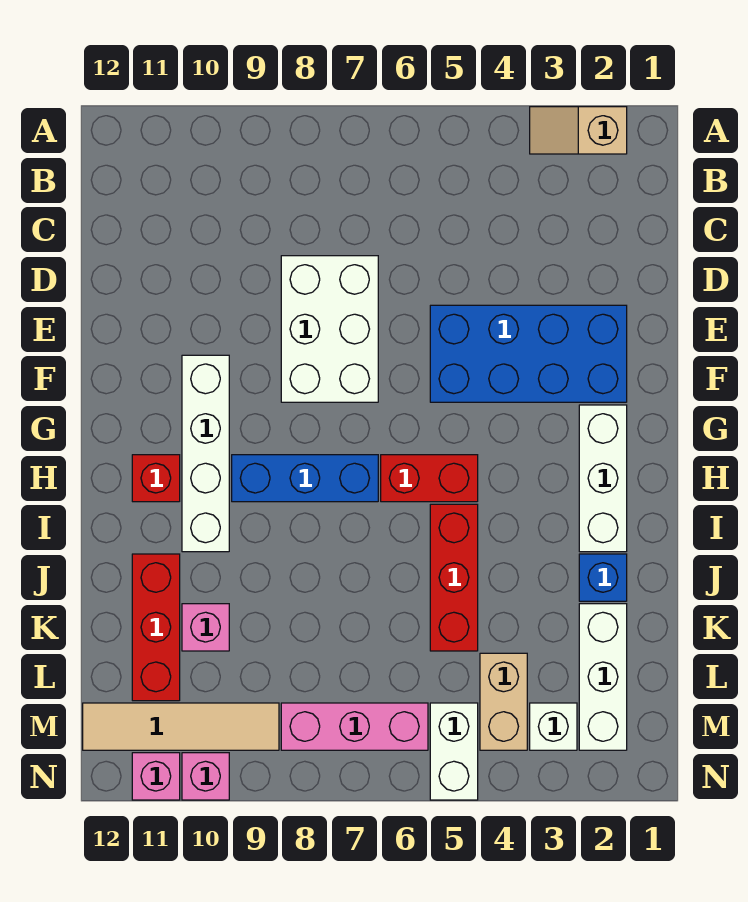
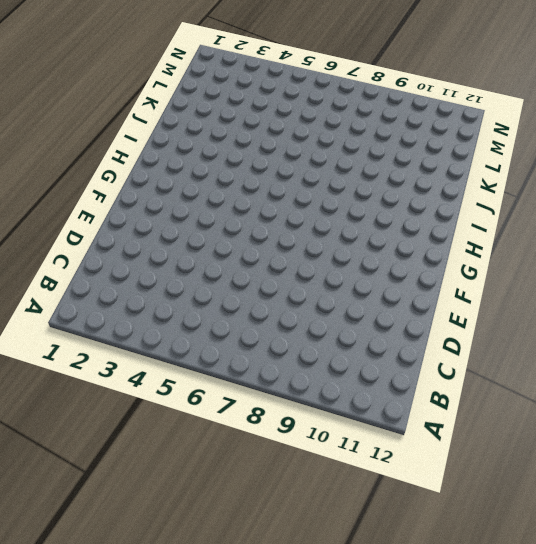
none -> tan 1x2 slope [530,107,627,154]
none -> white 2x3 brick [281,256,378,402]
none -> blue 2x4 brick [430,305,627,402]

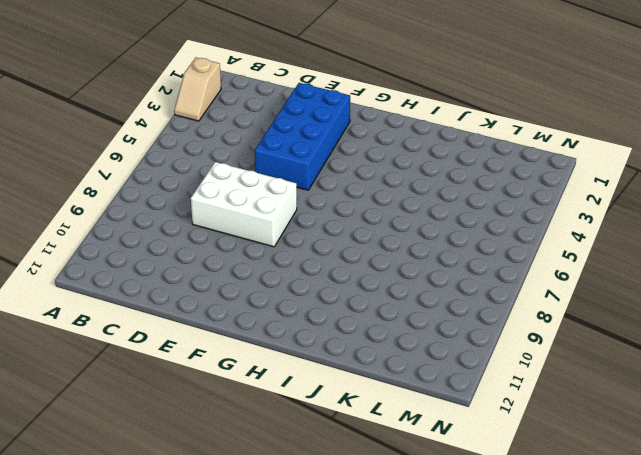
none -> white 1x4 brick [182,355,229,552]
none -> white 1x3 brick [579,405,627,552]
none -> red 1x2 brick [381,455,478,502]

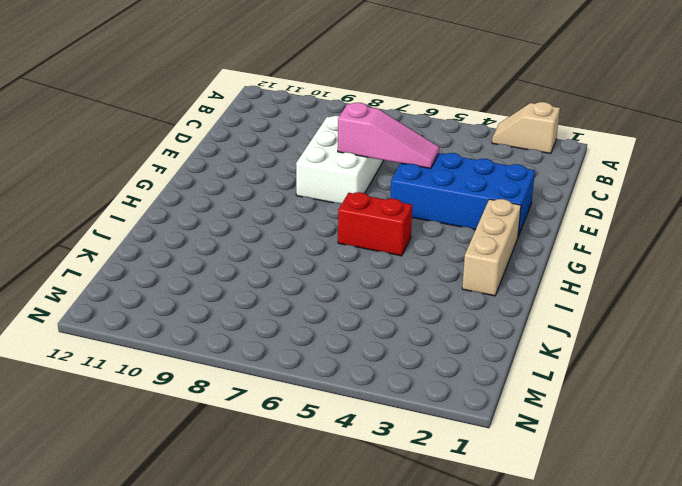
pink 1x3 slope [338,103,439,168] -> none
tan 1x3 brick [462,199,521,296] -> white 1x3 brick [579,405,627,552]
none -> white 1x4 brick [182,355,229,552]
none -> blue 1x3 brick [232,455,378,502]
none -> red 1x1 brick [132,455,180,502]

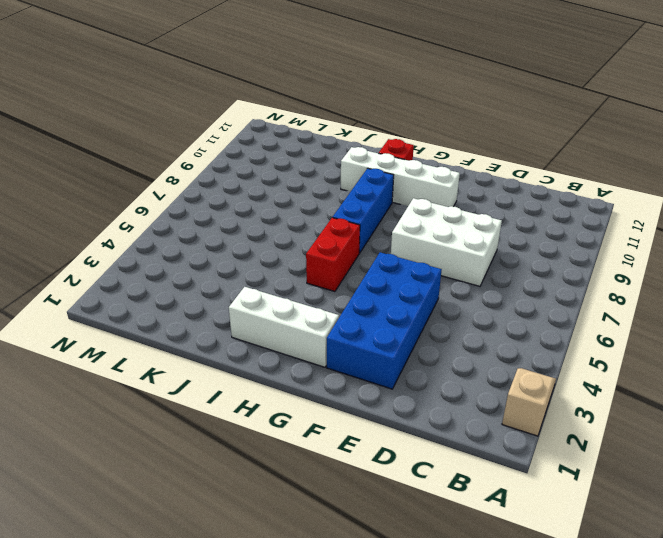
none -> red 1x3 brick [430,504,478,651]
none -> blue 1x1 brick [579,554,627,601]
none -> red 1x3 brick [132,554,180,701]

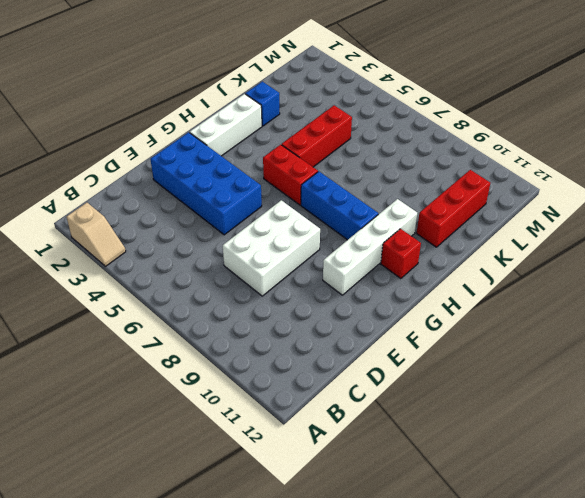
none -> white 1x3 brick [579,604,627,750]
none -> pink 1x1 brick [182,604,229,651]
none -> tan 1x2 brick [480,653,527,750]

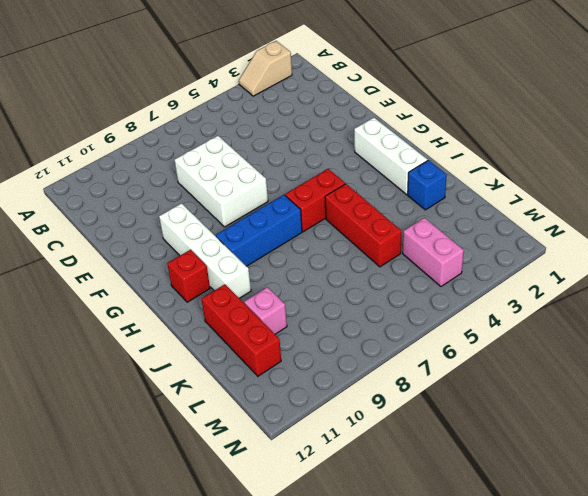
pink 1x2 brick [403,218,464,287] -> tan 1x2 brick [480,653,527,750]
none -> blue 2x4 brick [430,305,627,402]
none -> white 1x3 brick [579,604,627,750]
none -> white 1x1 brick [530,703,577,750]

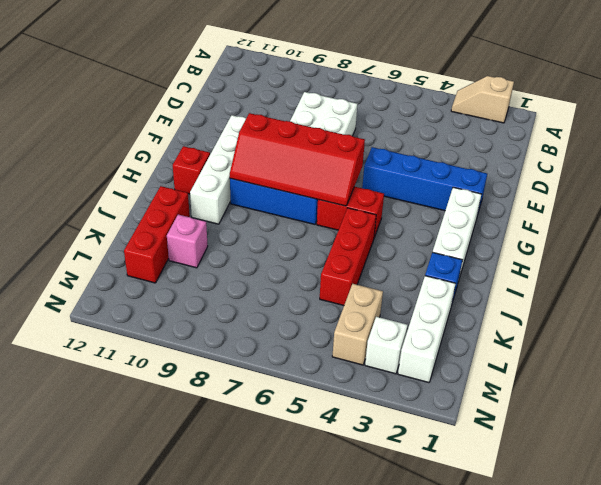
blue 1x4 brick [362,147,487,212] -> blue 2x4 brick [430,305,627,402]
red 2x4 slope [230,113,365,206] -> none
none -> white 1x2 brick [430,703,478,800]
none -> pink 1x3 brick [281,703,428,750]
none -> tan 1x4 tile [83,703,279,750]

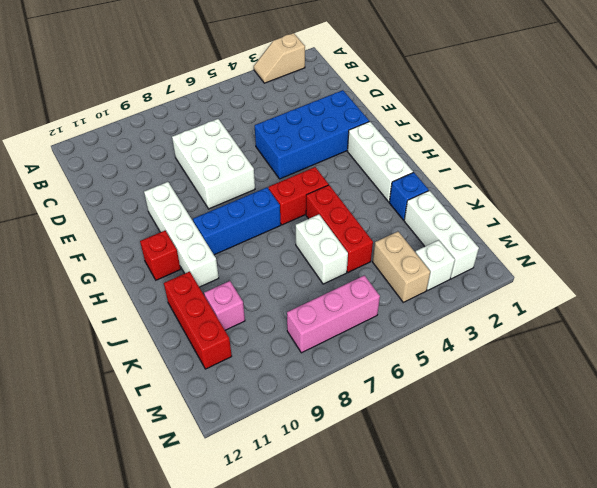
white 1x2 brick [296,214,348,284] -> white 1x2 brick moved to [430,703,478,800]
none -> tan 1x4 tile [83,703,279,750]
none -> pink 1x1 brick [182,753,229,800]
none -> pink 1x1 brick [132,753,180,800]

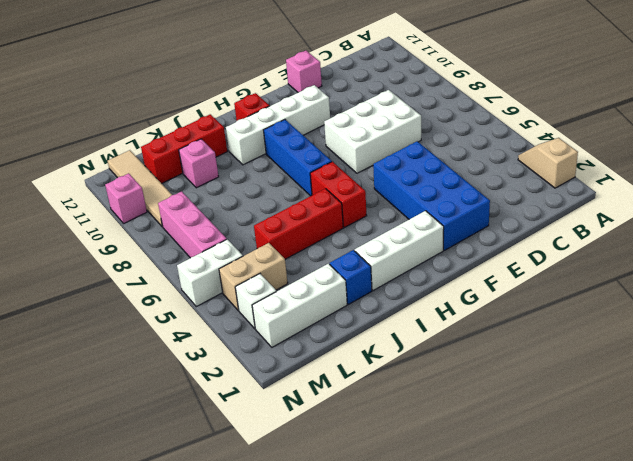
pink 1x1 brick [286,51,322,92] -> pink 1x1 brick moved to [132,753,180,800]

